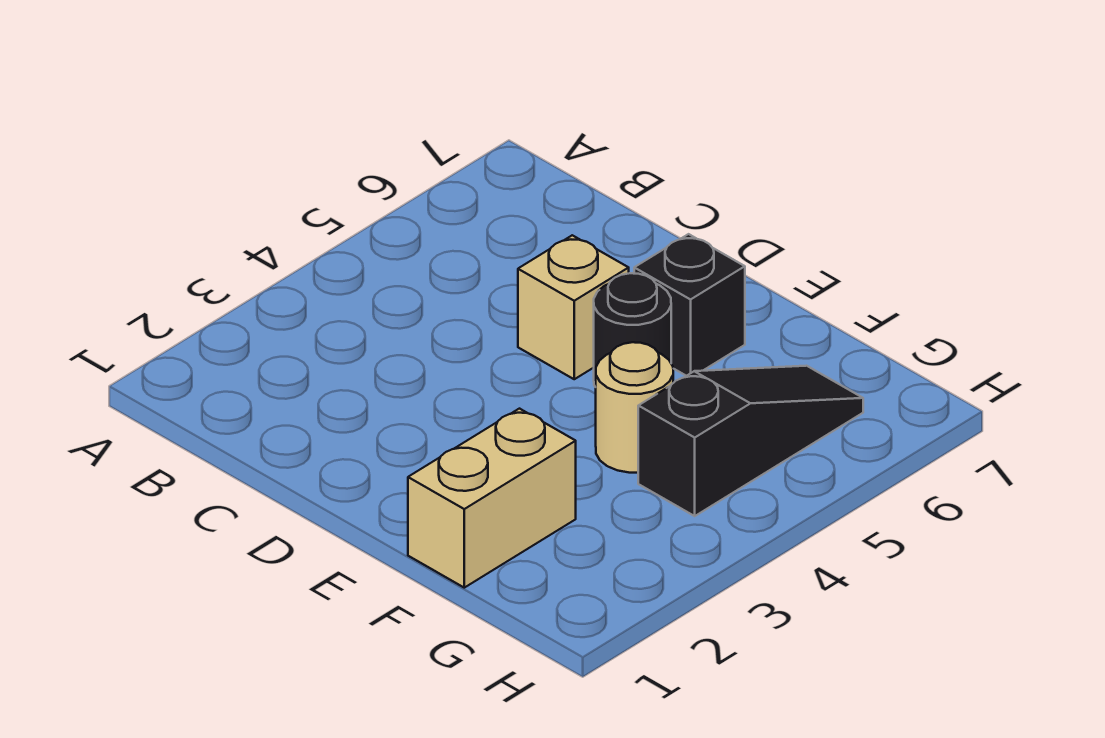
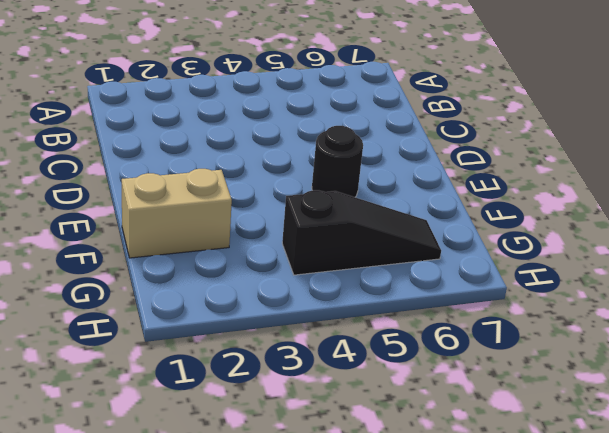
none -> tan 1x1 brick [518,235,629,379]
none -> black 1x1 brick [634,234,745,376]

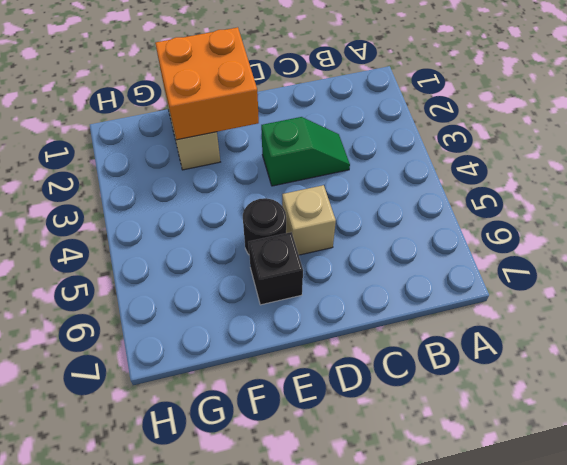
green 1x2 slope [261,117,350,186] -> none
orange 2x2 brick [155,27,259,140] -> none
none -> tan 1x1 round brick [596,342,673,473]
none -> black 1x3 slope [638,366,863,516]

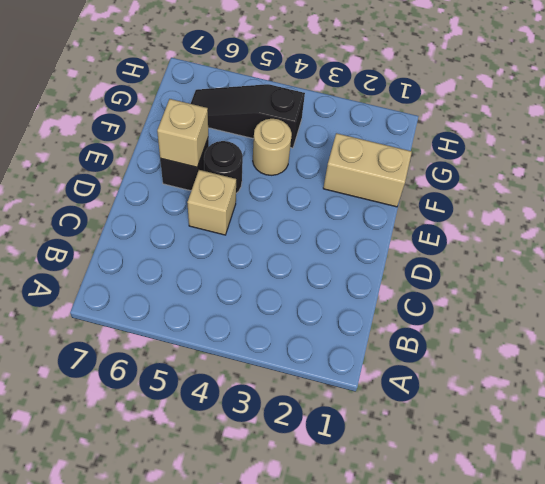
tan 1x1 brick [157,99,208,167] -> none

